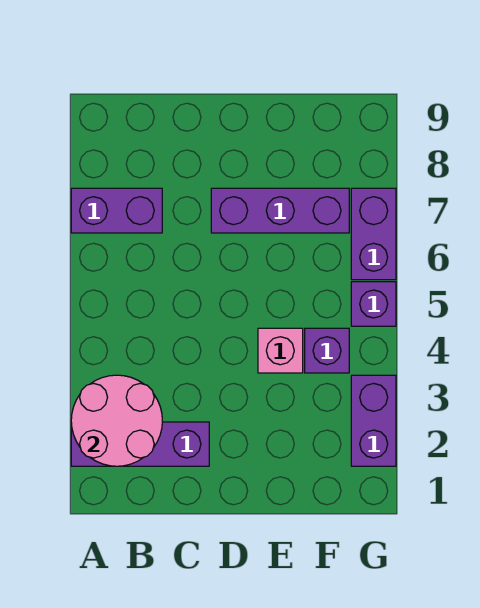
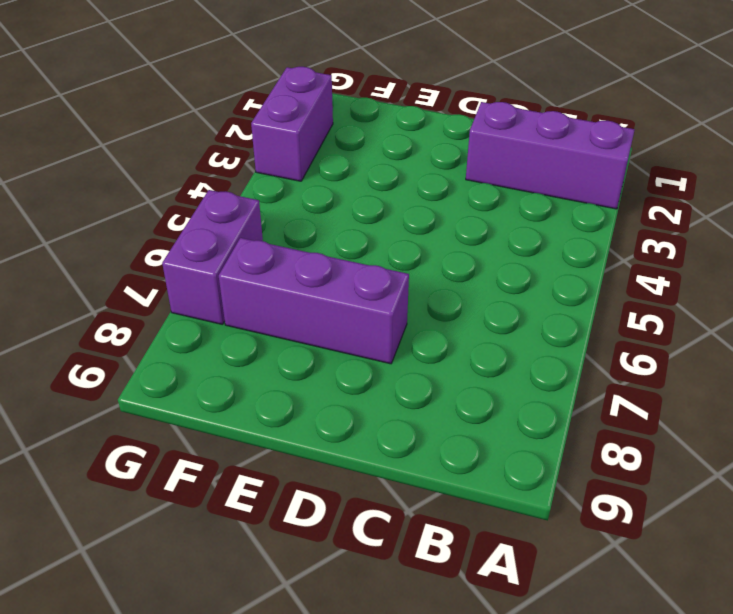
none -> purple 1x2 brick [71,188,162,233]
none -> pink 1x1 brick [258,328,303,373]

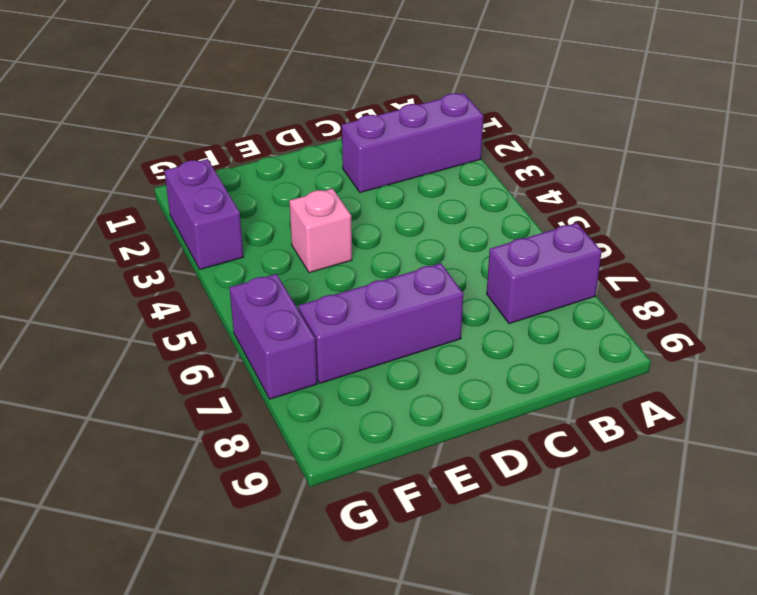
none -> purple 1x1 brick [305,328,349,373]
none -> purple 1x1 brick [351,282,396,326]

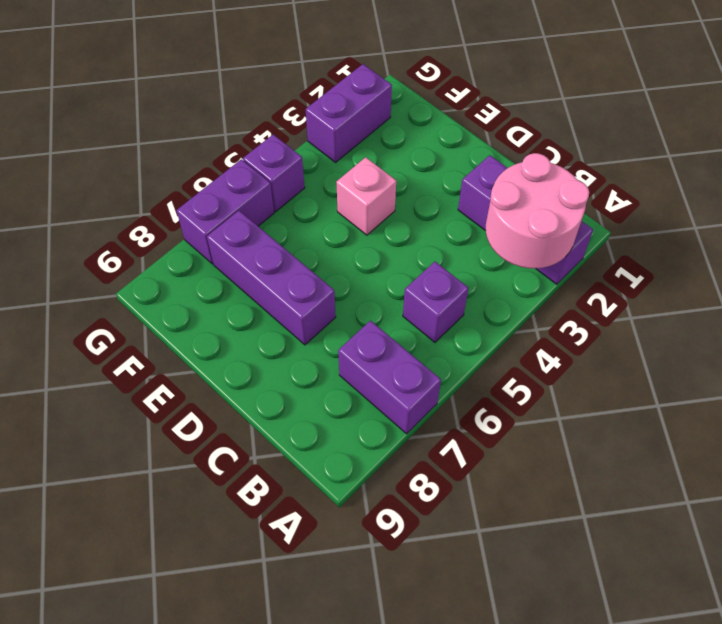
purple 1x1 brick [403,262,469,342] -> purple 1x1 brick moved to [305,328,349,373]

